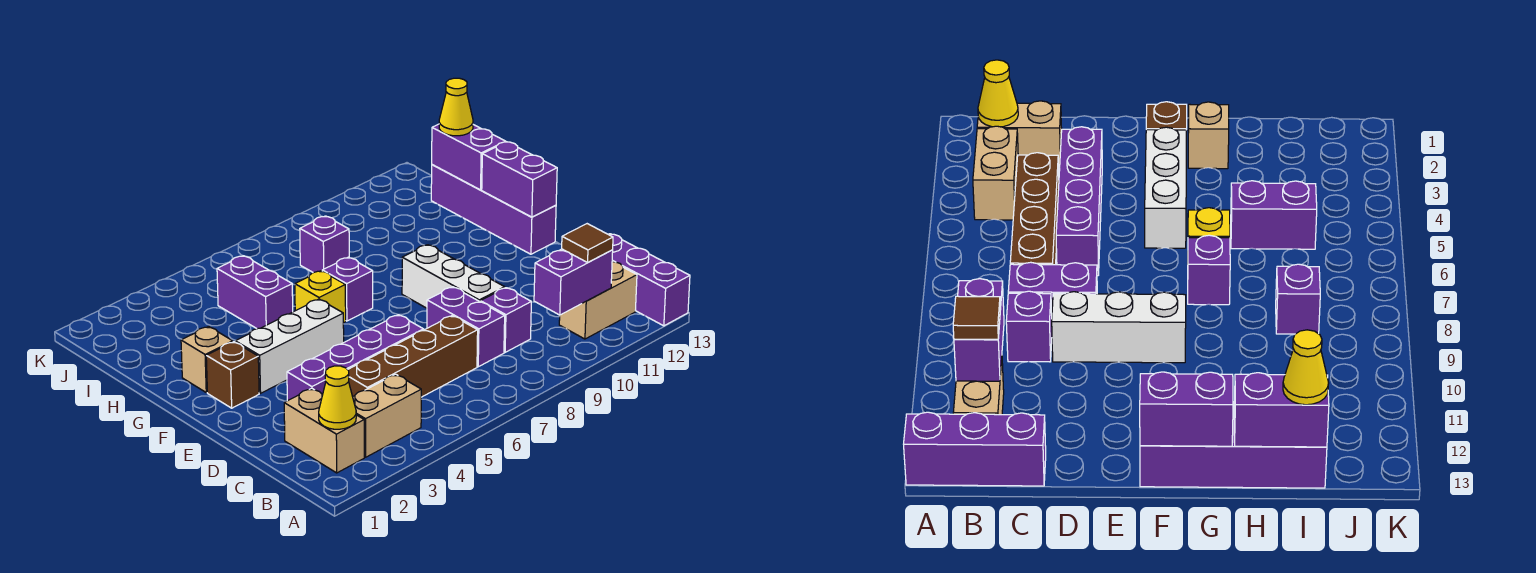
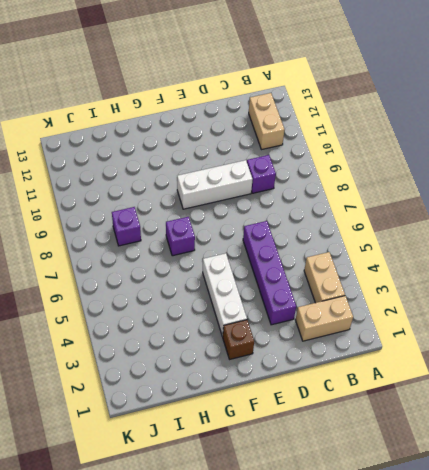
none -> purple 1x3 brick [609,234,690,326]
none -> brown 1x4 brick [348,316,478,397]
none -> purple 1x2 brick [427,287,505,367]

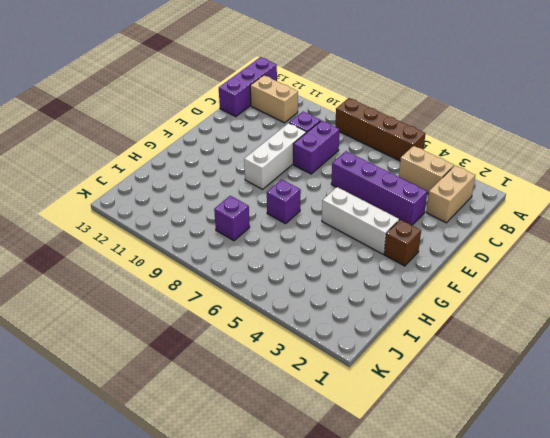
brown 1x4 brick [335,98,425,161] -> brown 1x4 brick moved to [348,316,478,397]
none -> purple 1x4 brick [431,165,556,254]
none -> tan 1x1 brick [181,326,233,392]
none -> yellow 1x1 brick [295,271,346,323]

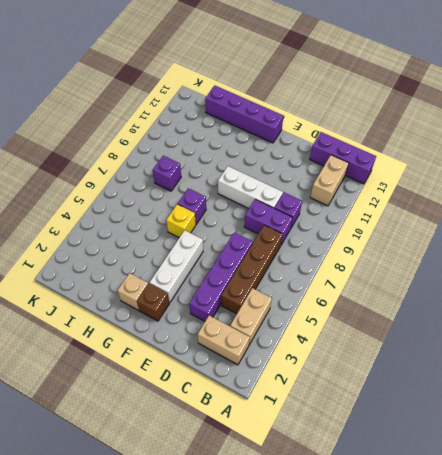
none -> purple 1x2 brick [217,256,293,329]
none -> yellow 1x1 cone [319,366,356,429]
none -> purple 1x2 brick [534,249,613,315]

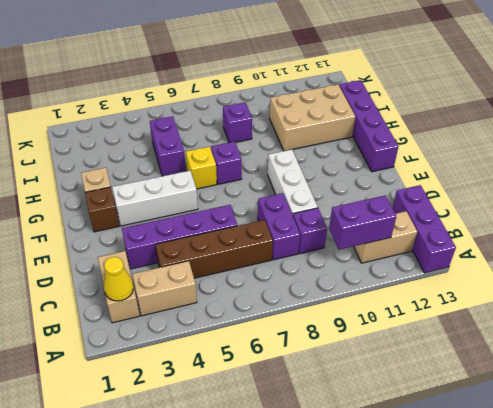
tan 2x3 brick [270,85,355,151] -> none
none -> purple 1x2 brick [482,142,557,217]
none -> purple 1x2 brick [432,124,506,190]
none -> brown 1x1 tile [562,224,613,262]

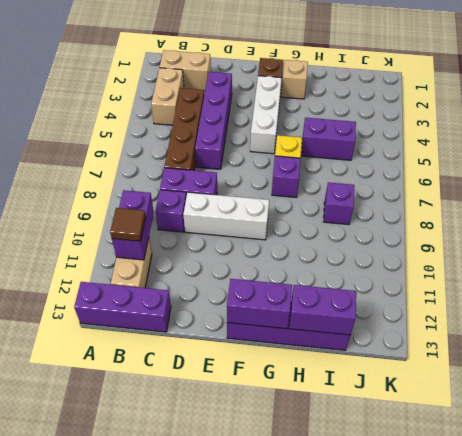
none -> yellow 1x1 cone [319,366,356,429]
none -> yellow 1x1 cone [439,78,473,136]

